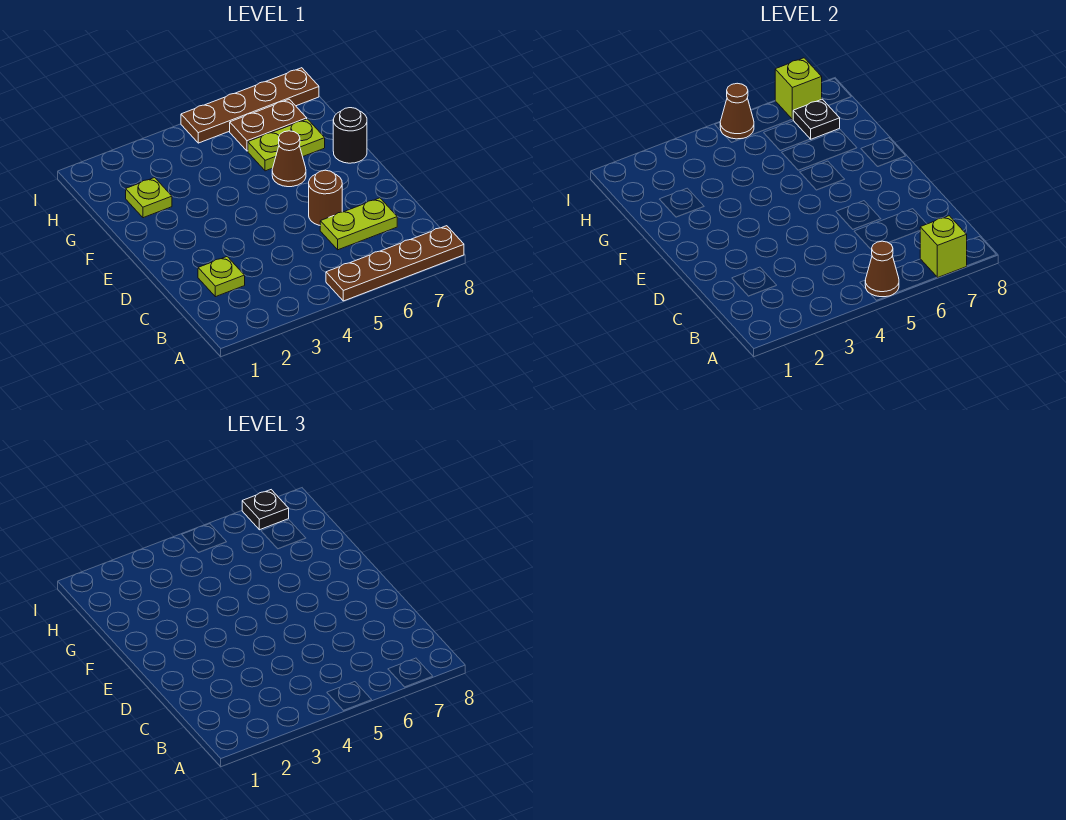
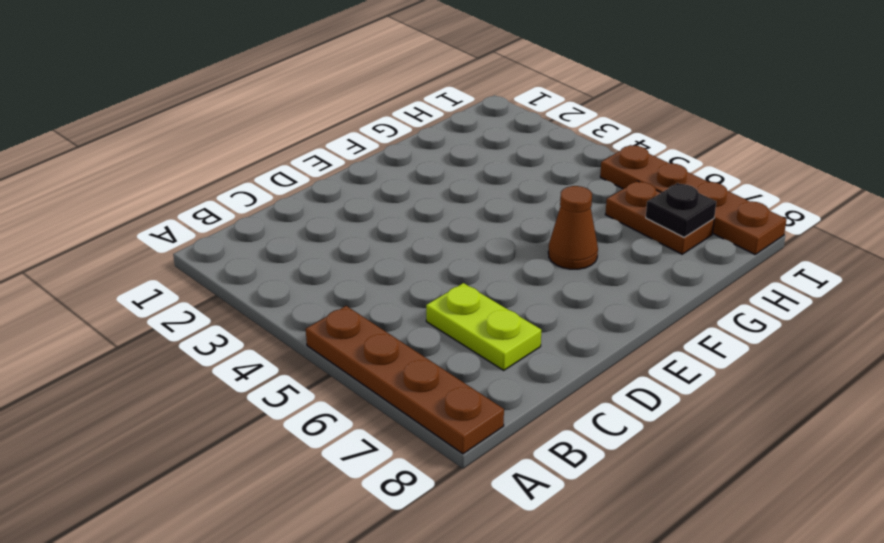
none -> lime 1x1 plate [198,257,245,297]
none -> brown 1x1 round brick [309,170,342,225]
none -> black 1x1 round brick [333,108,367,163]

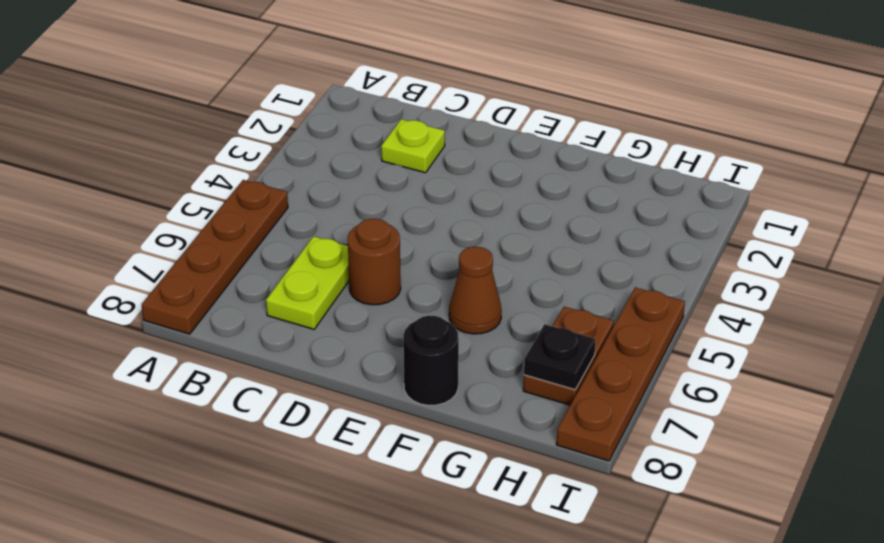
none -> lime 1x1 plate [126,178,172,218]
none -> lime 1x2 plate [248,119,325,171]
none -> brown 1x1 cone [865,241,899,297]

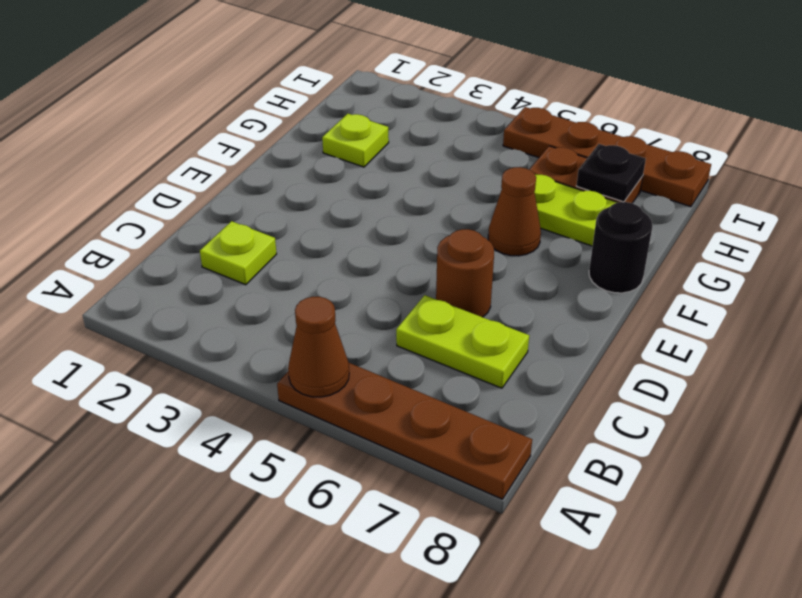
none -> lime 1x1 brick [920,216,967,278]
none -> brown 1x1 cone [720,83,754,139]
none -> lime 1x1 brick [775,58,822,120]

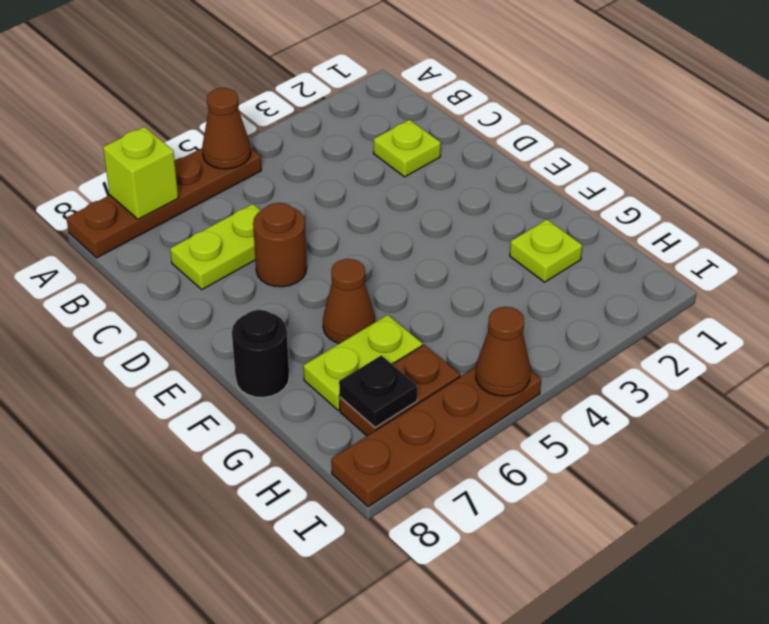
none -> lime 1x1 brick [775,58,822,120]
none -> black 1x1 plate [242,490,289,530]

